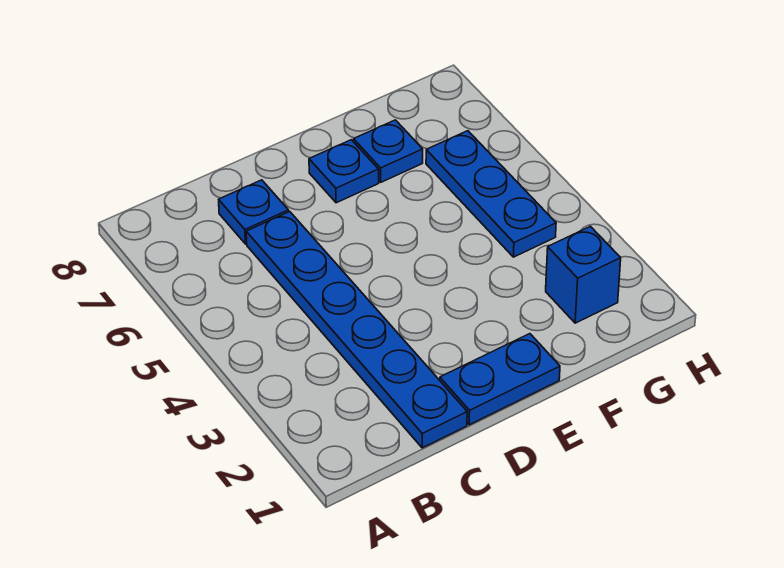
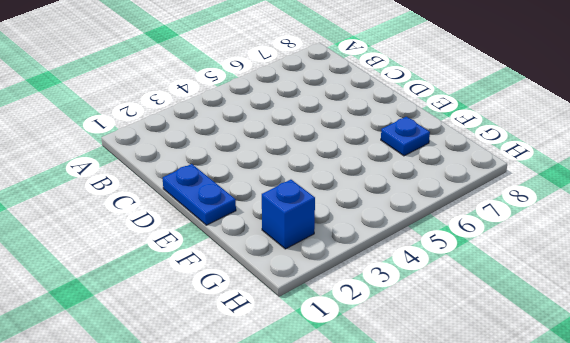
none -> blue 1x6 plate [246,212,467,448]
none -> blue 1x1 plate [219,180,289,244]

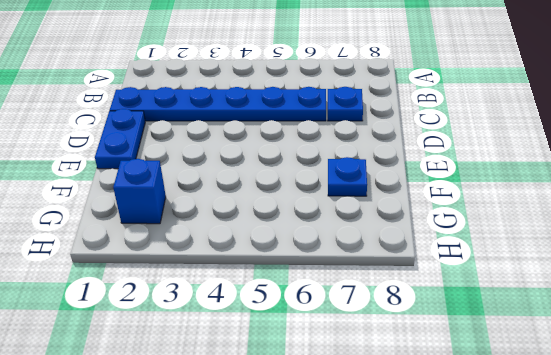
none -> blue 1x1 plate [309,140,379,203]
none -> blue 1x3 plate [426,131,556,257]

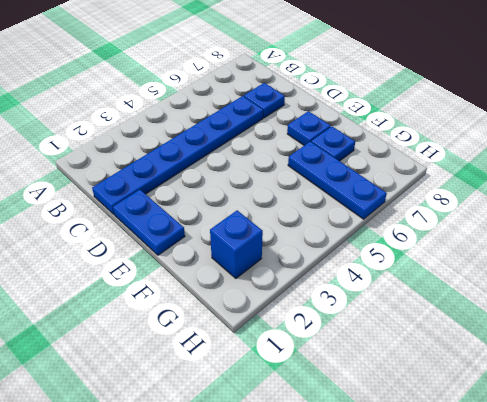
blue 1x3 plate [288,142,387,219] -> blue 1x3 plate turned to [426,131,556,257]

